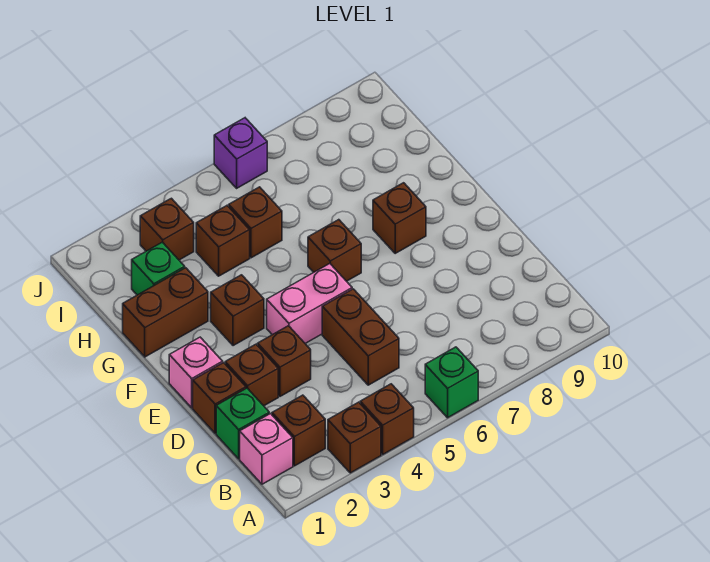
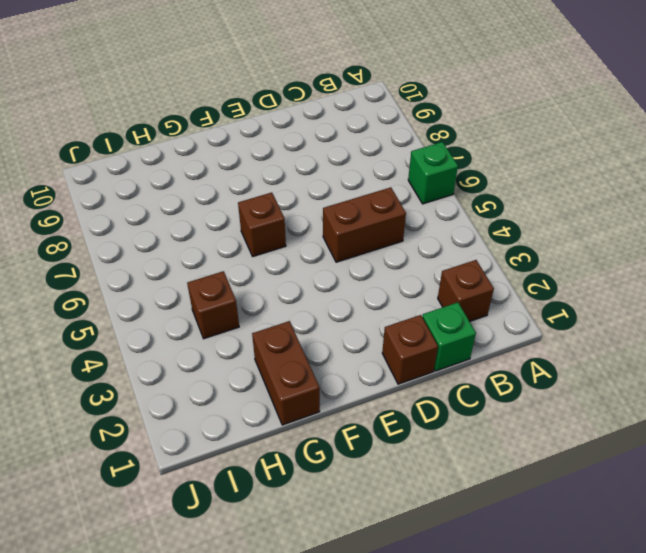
none -> brown 1x1 brick [328,402,381,473]
none -> brown 1x1 brick [360,384,414,454]
none -> pink 1x1 brick [240,414,293,484]

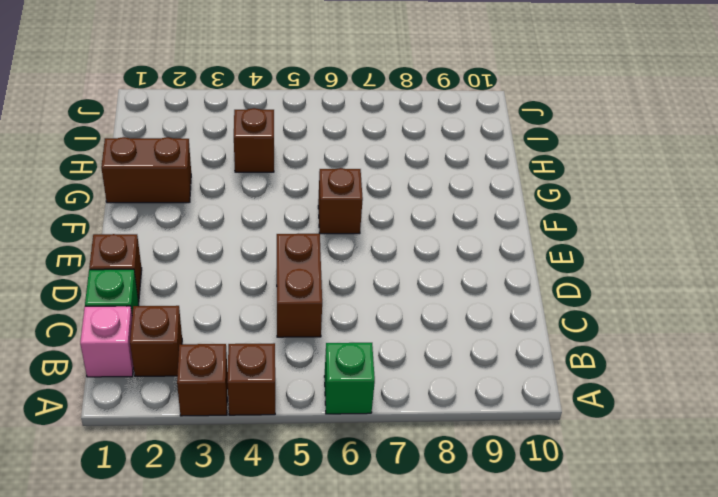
none -> brown 1x1 brick [225,344,278,406]
none -> brown 1x1 brick [258,326,311,396]
none -> pink 1x1 brick [169,337,223,408]

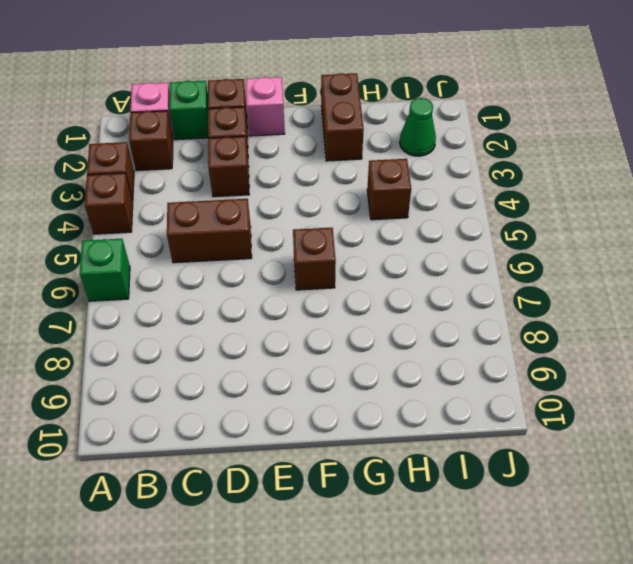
green 1x1 cone [400,98,436,156] -> none
none -> pink 1x2 brick [267,264,352,343]
none -> brown 1x1 brick [211,275,264,346]
none -> brown 1x1 brick [373,183,426,253]

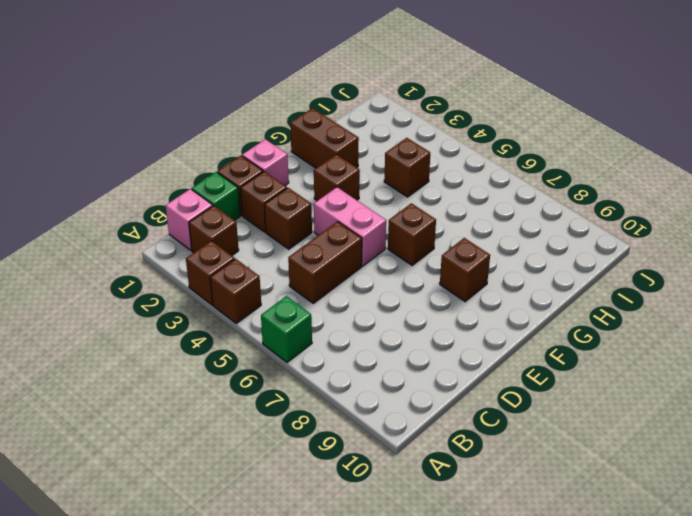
none -> green 1x1 brick [132,242,185,295]
none -> brown 1x1 brick [229,187,282,258]
none -> brown 1x1 brick [140,198,194,260]

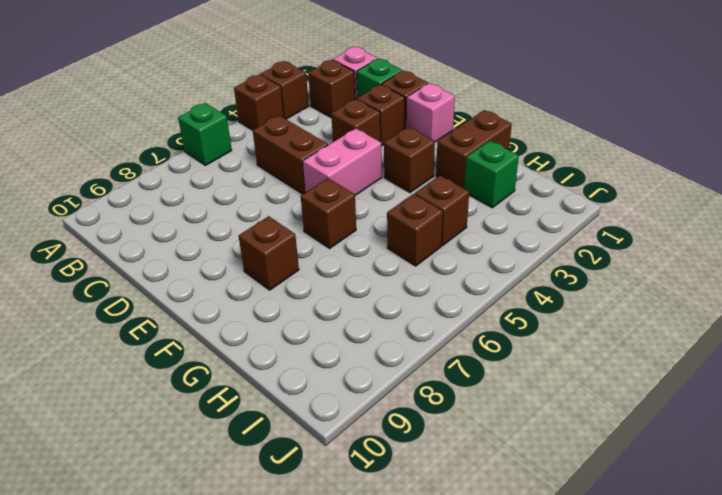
none -> brown 1x1 brick [140,198,194,260]
none -> purple 1x1 brick [214,118,267,188]

